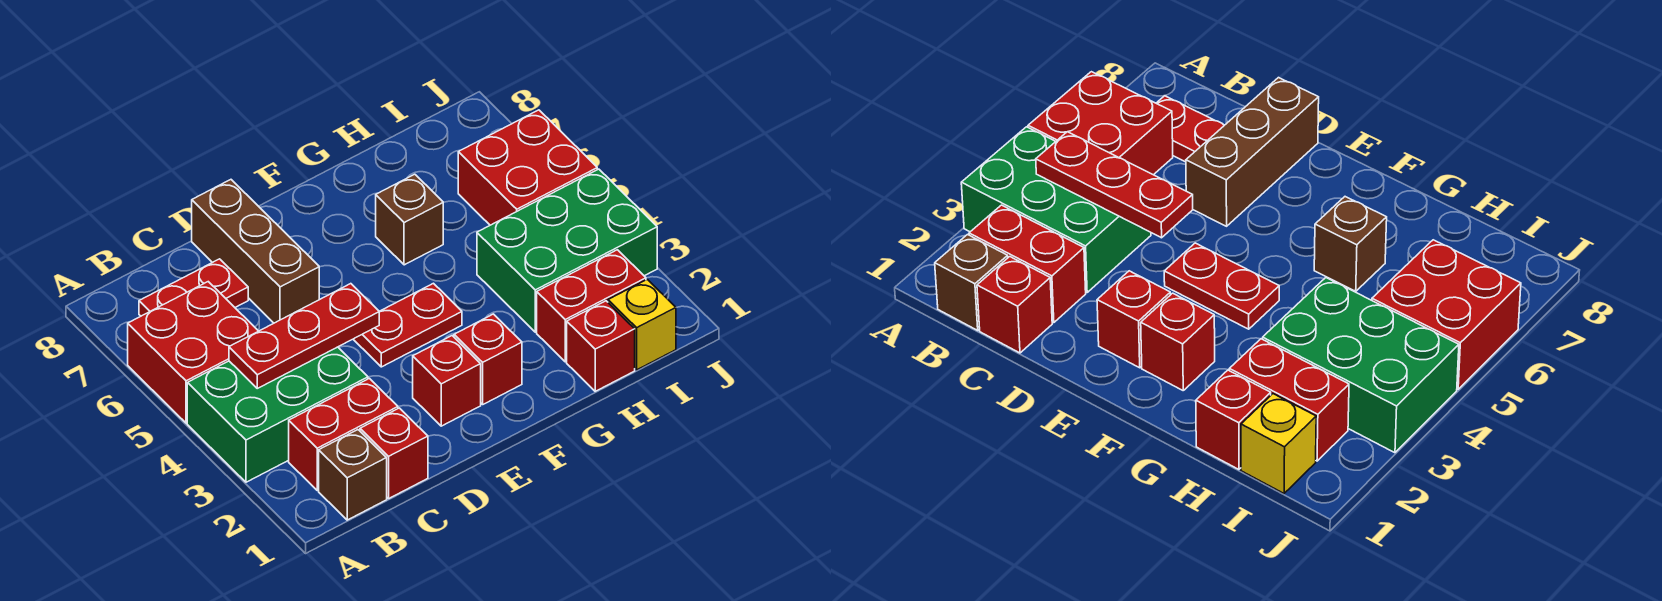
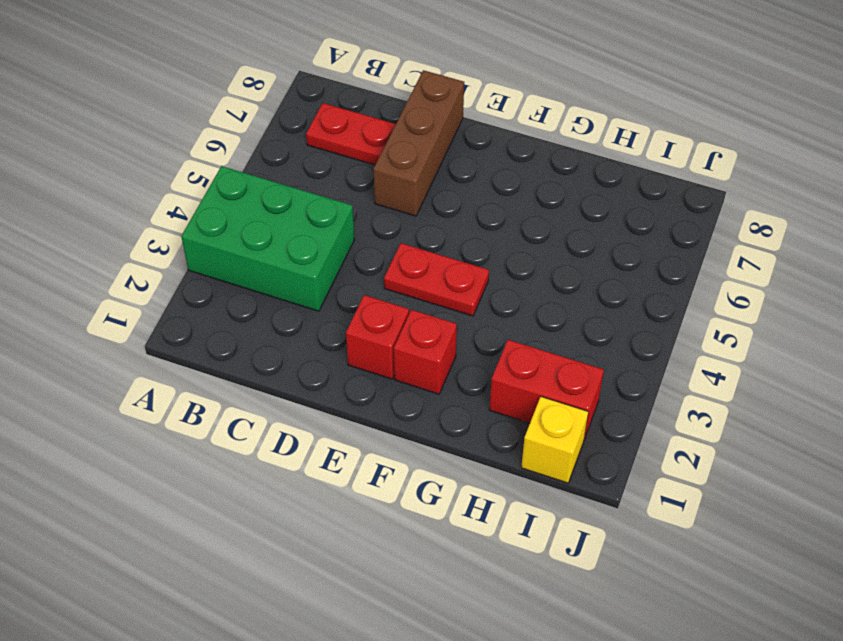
none -> red 2x2 brick [128,282,258,423]
none -> brown 1x1 brick [319,430,387,520]
none -> red 1x2 brick [289,378,398,490]

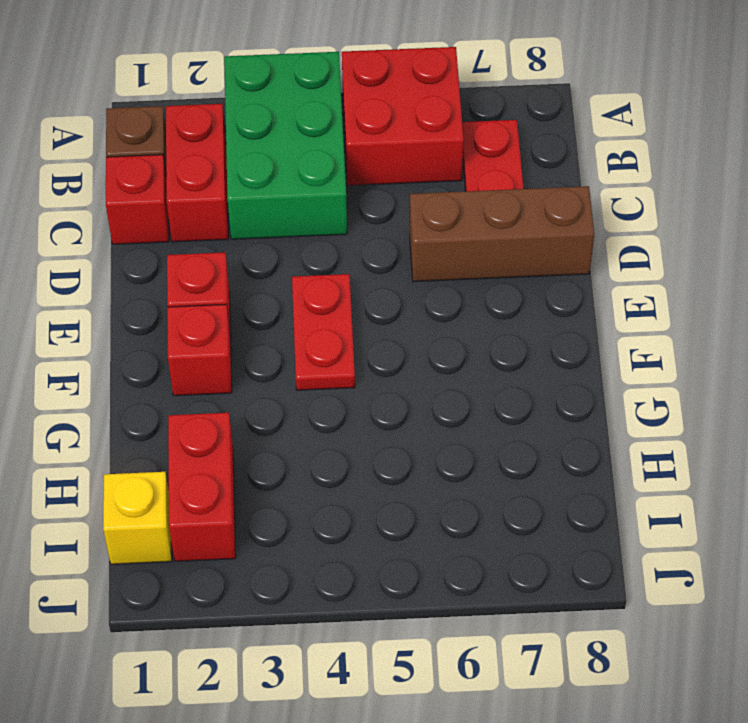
none -> brown 1x1 brick [376,174,443,265]
none -> red 1x1 brick [567,301,635,391]
none -> green 2x3 brick [477,169,657,332]

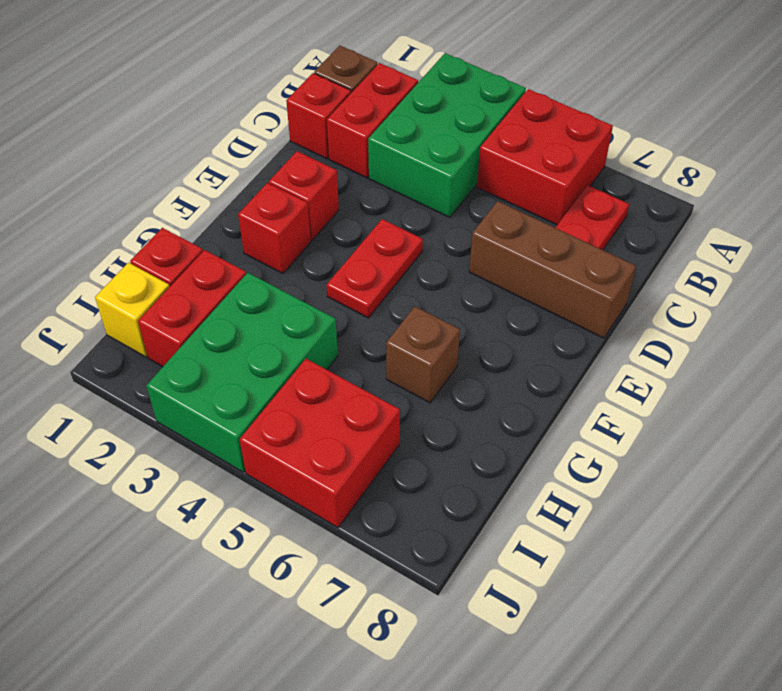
none -> red 1x3 plate [229,284,379,388]

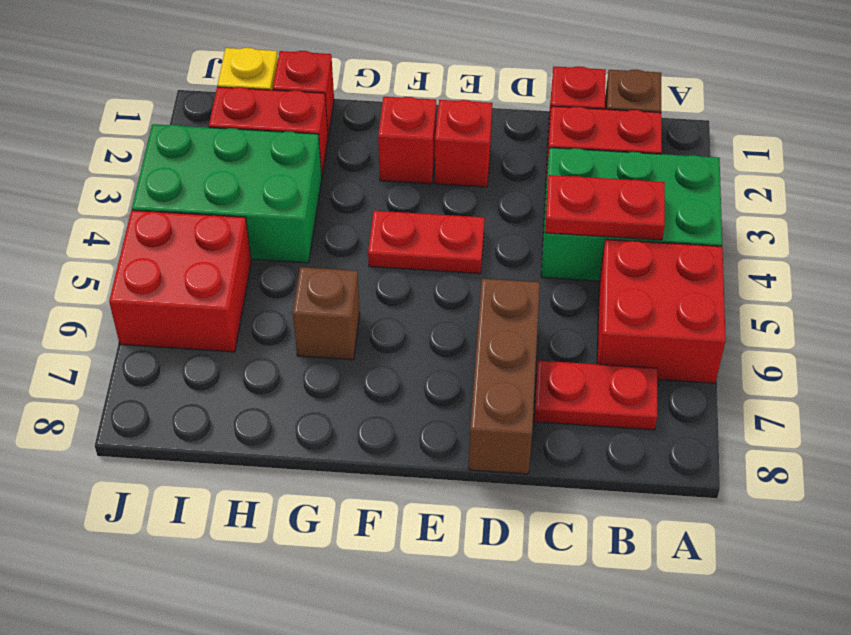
red 1x2 plate [545,175,665,240] -> red 1x3 plate [229,284,379,388]

